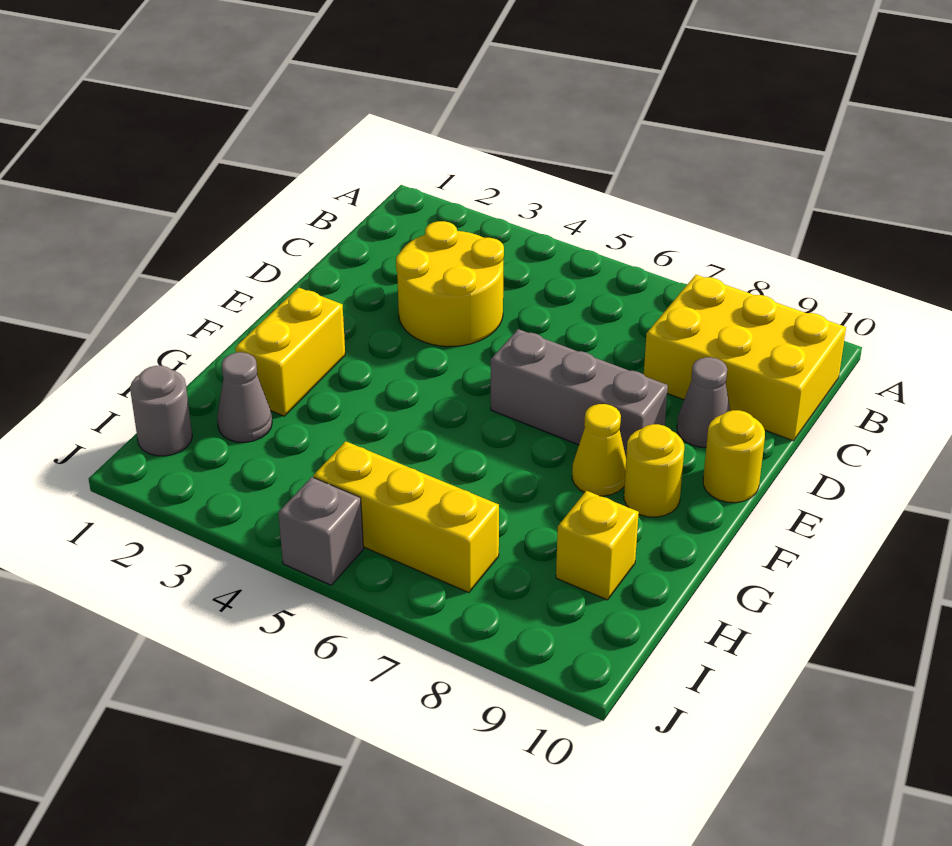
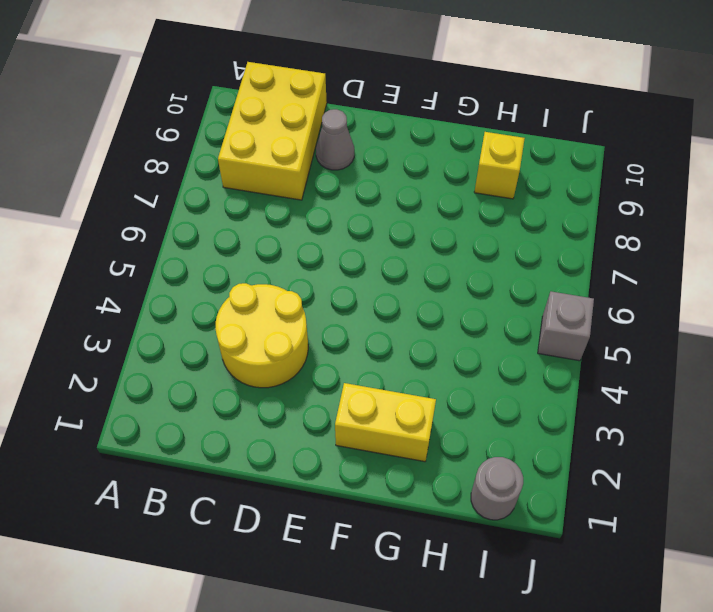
none -> grey 1x3 brick [491,329,668,456]
none -> yellow 1x1 round brick [703,410,765,503]
none -> yellow 1x1 cone [572,404,626,496]

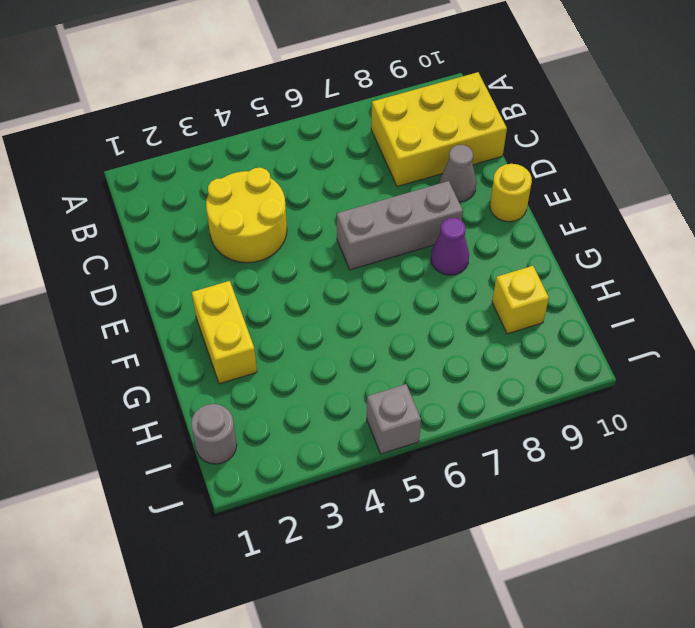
purple 1x1 cone [431,218,469,275] -> yellow 1x1 cone [572,404,626,496]
none -> yellow 1x1 round brick [624,424,684,517]
none -> grey 1x1 cone [217,352,272,442]
none -> yellow 1x3 brick [313,441,499,593]

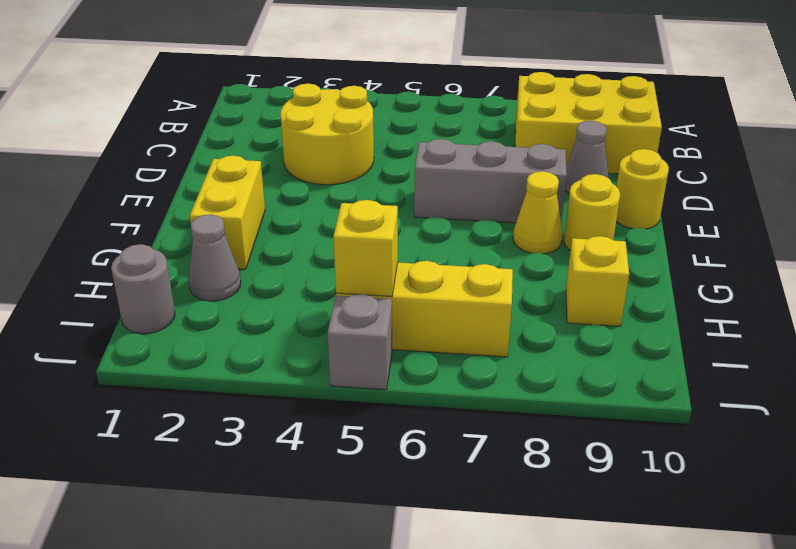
yellow 1x1 brick [334,200,398,296] -> none

